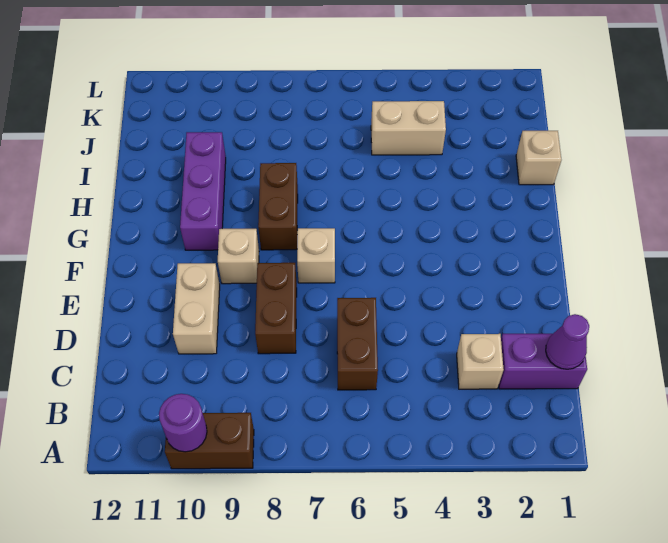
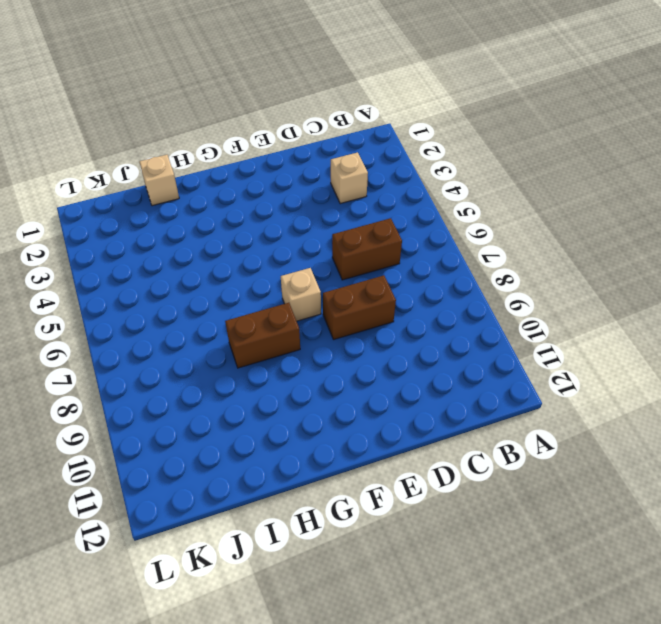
none -> brown 1x2 brick [165,413,254,469]
none -> purple 1x2 brick [499,334,587,389]
none -> tan 1x2 brick [173,263,220,354]

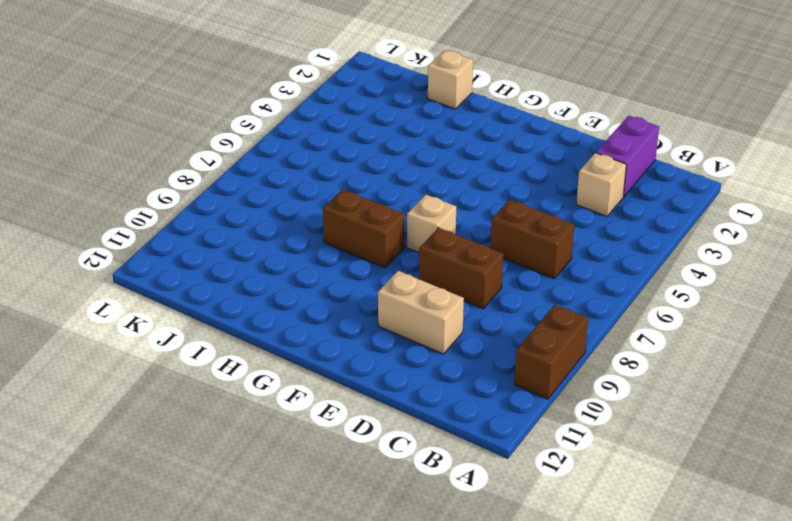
none -> tan 1x1 brick [218,229,259,284]
none -> purple 1x3 brick [180,132,226,250]
none -> tan 1x2 brick [371,101,446,155]

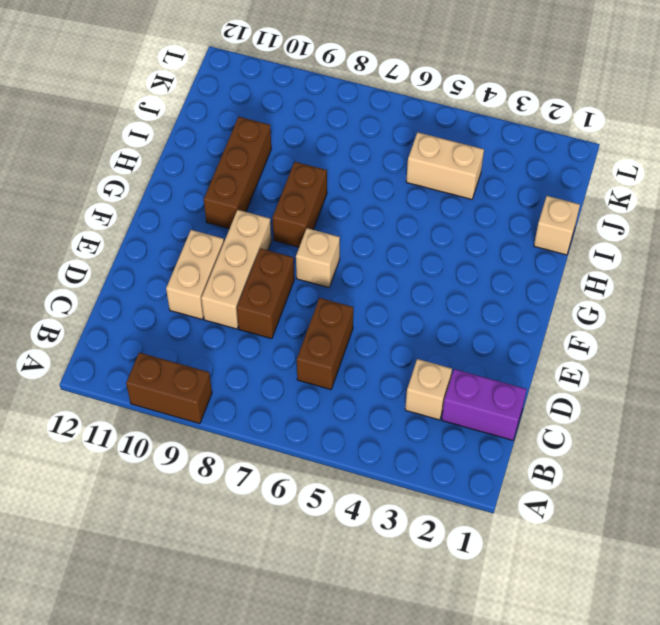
tan 1x3 brick [201,210,271,329] -> tan 1x1 brick [218,229,259,284]
brown 1x3 brick [204,117,271,229] -> purple 1x3 brick [180,132,226,250]
none -> purple 1x1 round brick [159,394,207,452]
none -> purple 1x1 cone [546,314,589,369]

